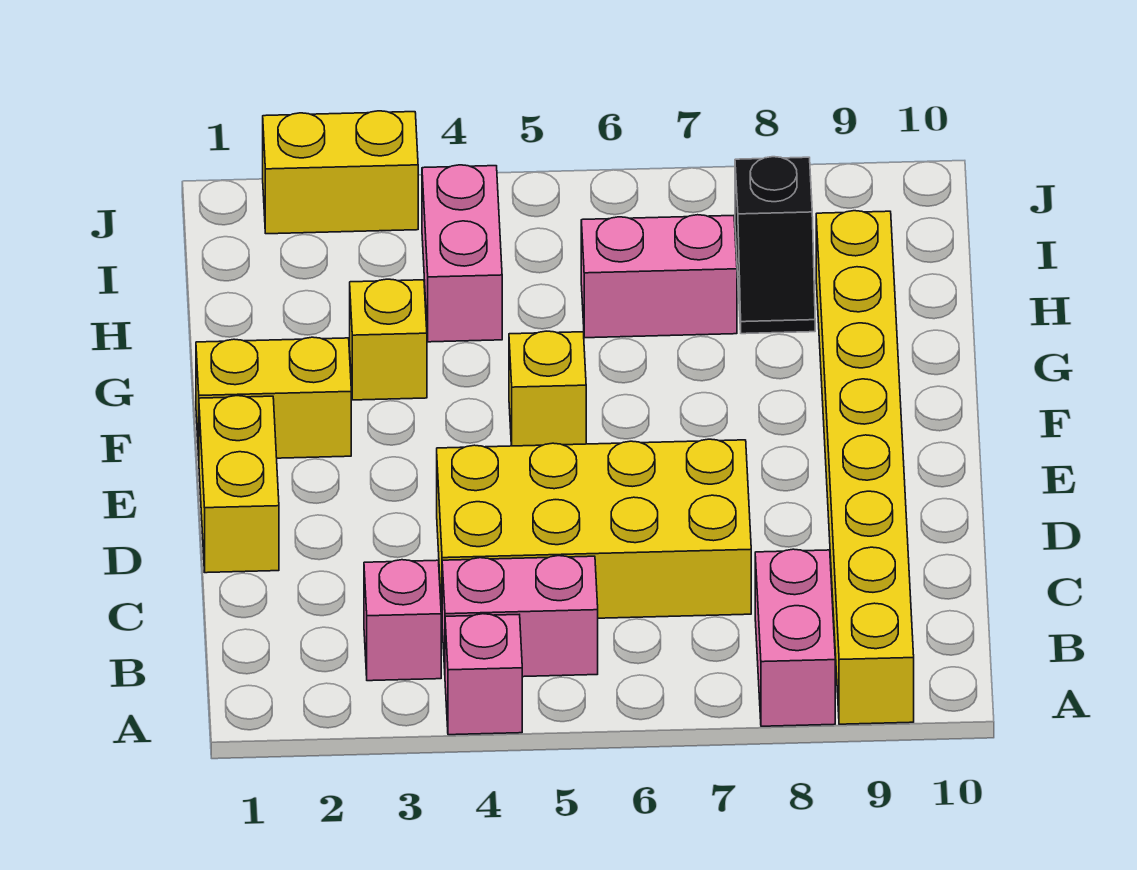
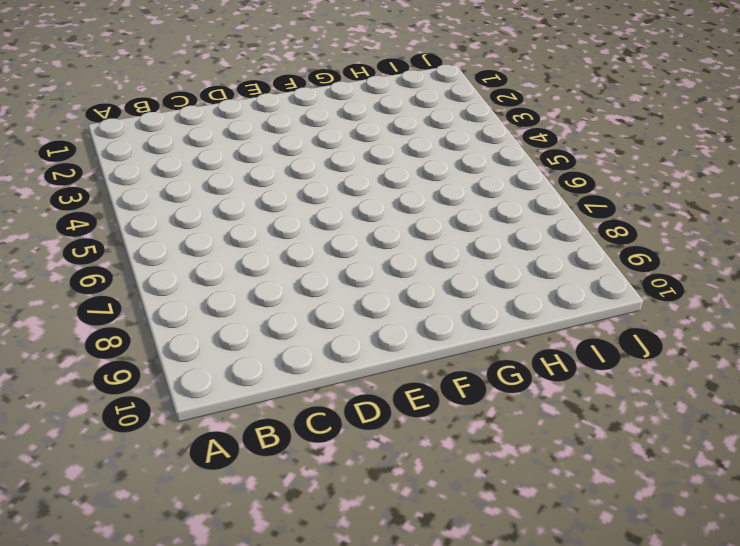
none -> pink 1x1 brick [445,614,522,735]
none -> pink 1x2 brick [755,549,835,726]
none -> yellow 1x8 brick [816,211,914,724]

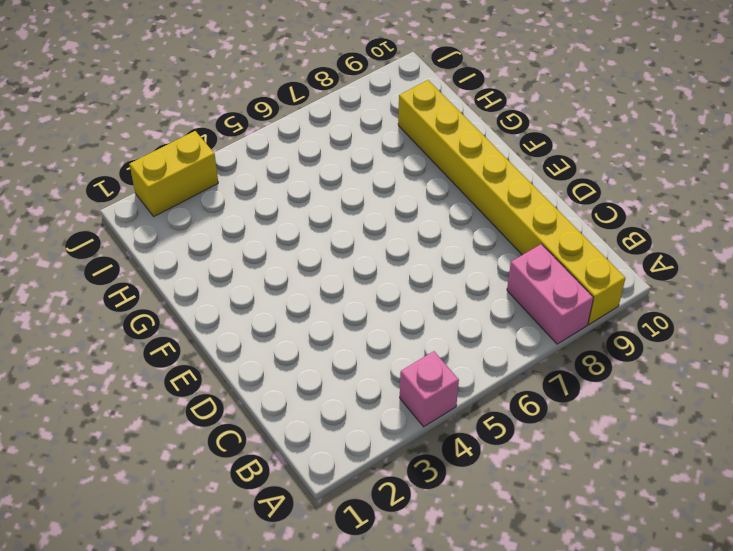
none -> pink 1x1 brick [364,560,441,681]
none -> pink 1x2 brick [442,556,598,677]
none -> yellow 2x4 brick [437,439,751,618]

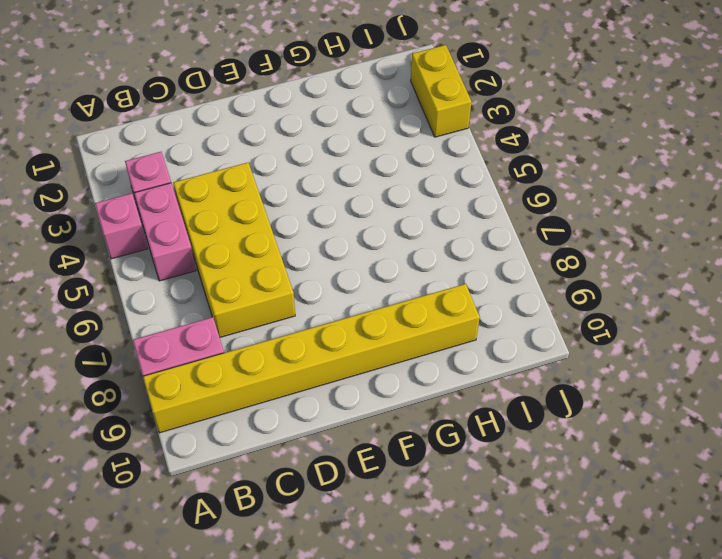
none -> yellow 1x2 brick [199,396,279,573]
none -> yellow 1x2 brick [196,337,351,458]
none -> yellow 1x1 brick [509,331,586,446]

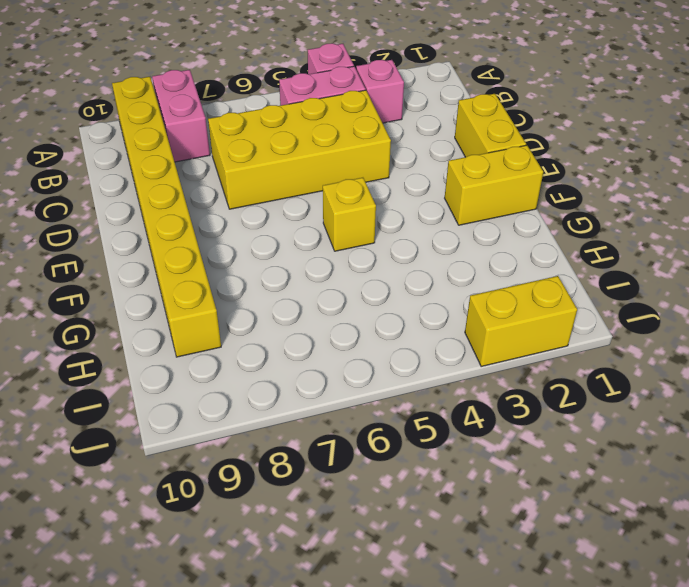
none -> yellow 1x1 brick [350,279,427,400]
none -> pink 1x2 brick [422,165,502,342]
none -> pink 1x2 brick [581,215,737,338]

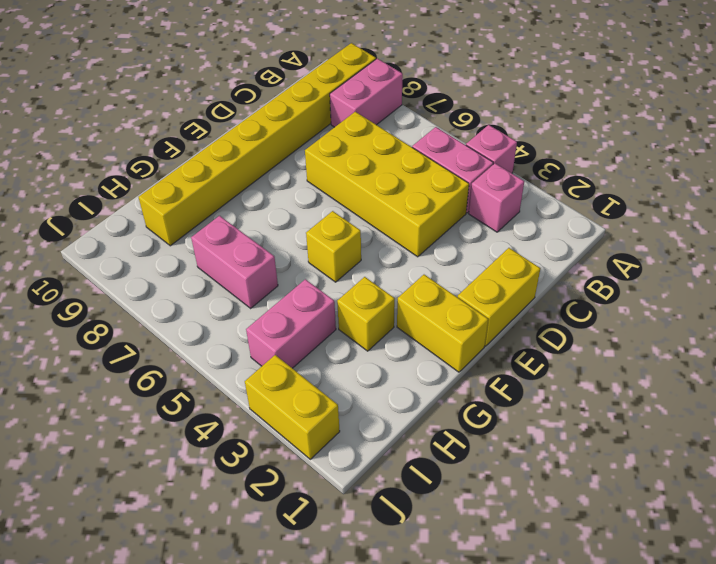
none -> black 1x2 slope [735,157,815,334]

